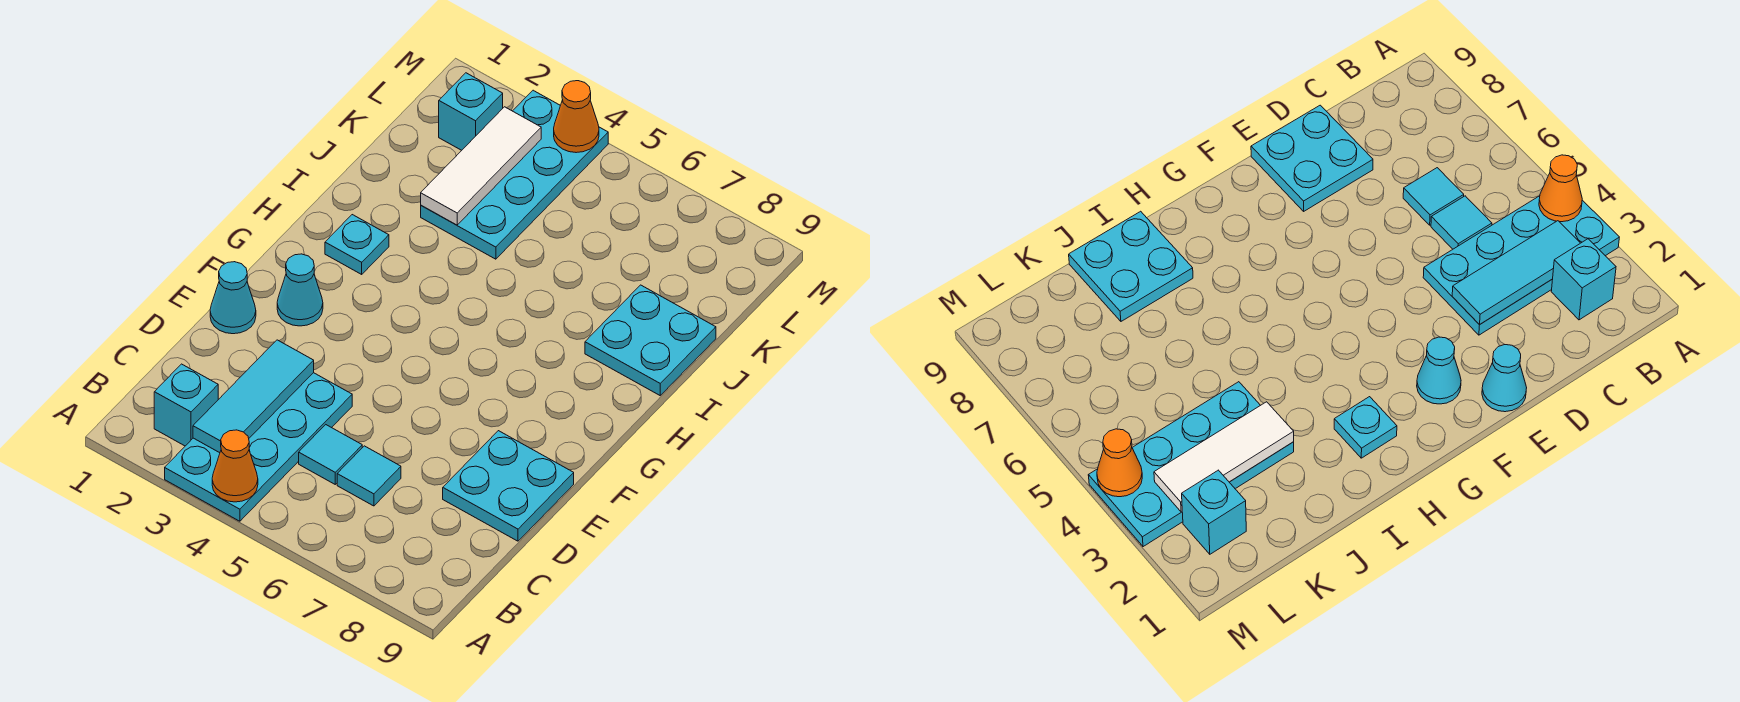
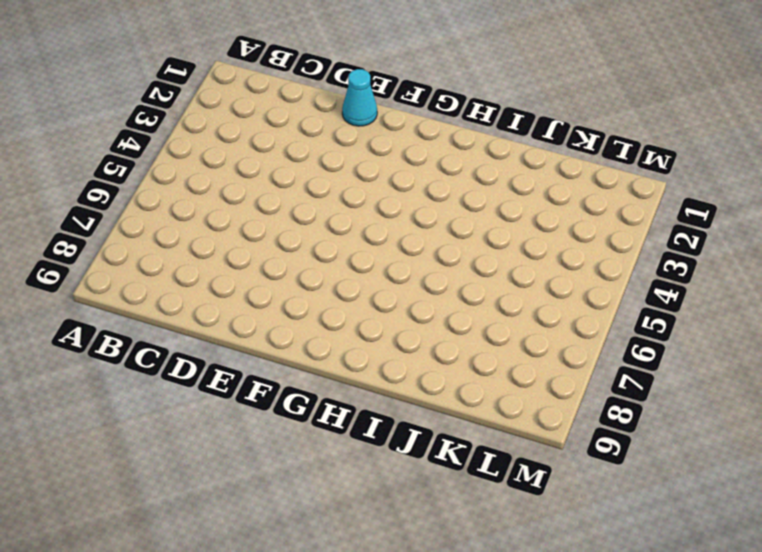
none -> cyan 2x4 plate [165,373,352,521]
none -> cyan 1x1 brick [154,364,218,446]
none -> cyan 1x1 tile [299,425,362,484]

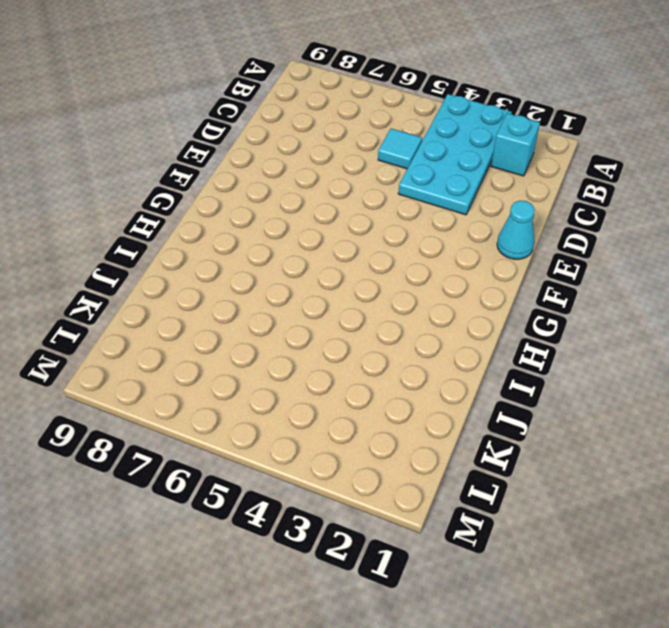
none -> cyan 1x1 tile [337,446,401,506]
none -> cyan 2x2 plate [443,431,574,541]
none -> cyan 1x1 cone [277,254,323,326]

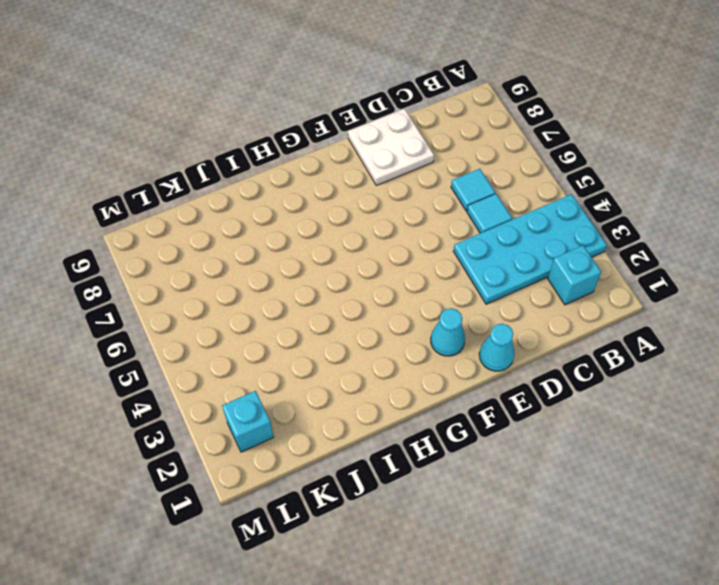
white 2x2 plate [348,109,434,185] -> cyan 2x2 plate [443,431,574,541]
none -> cyan 1x1 plate [325,215,389,274]
none -> cyan 2x2 plate [585,285,716,395]
none -> cyan 2x4 plate [421,90,608,259]

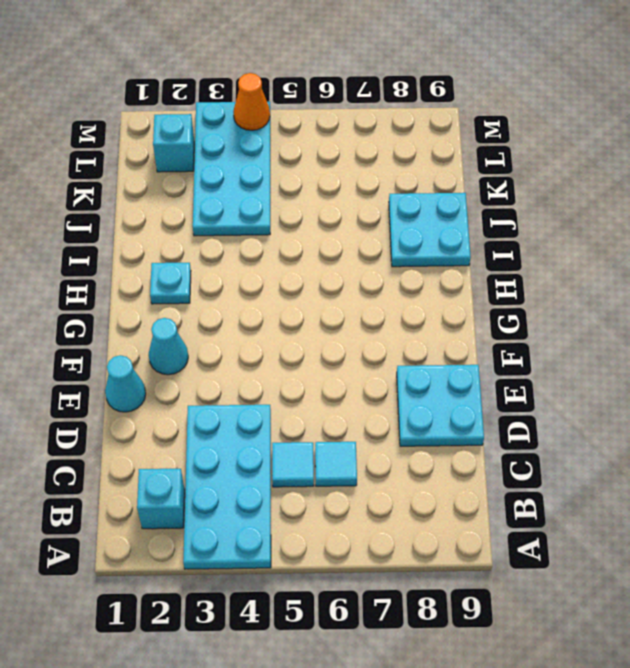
none -> orange 1x1 cone [212,430,258,502]
none -> cyan 1x3 tile [193,340,314,453]
none -> white 1x3 tile [421,107,541,225]

